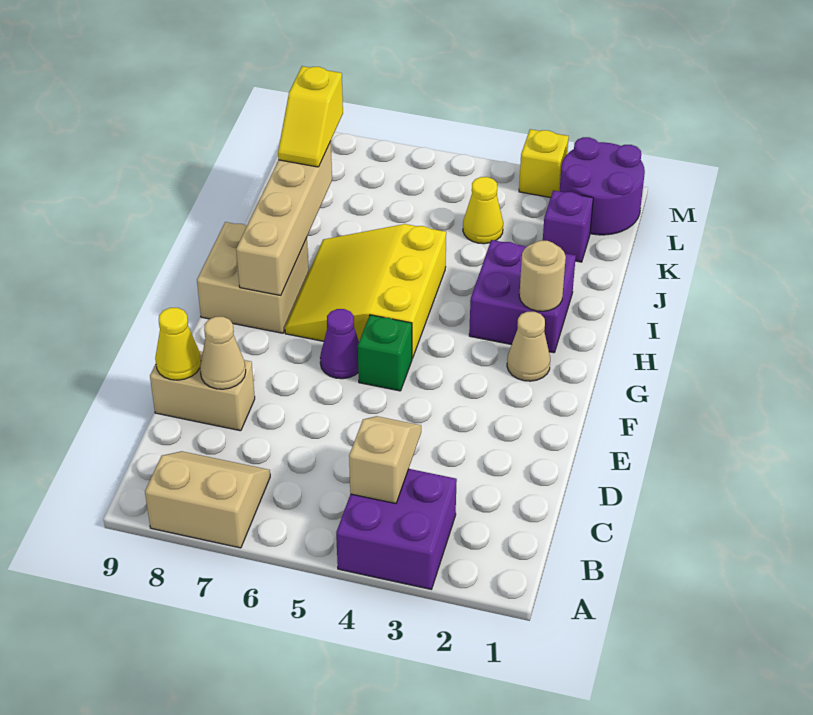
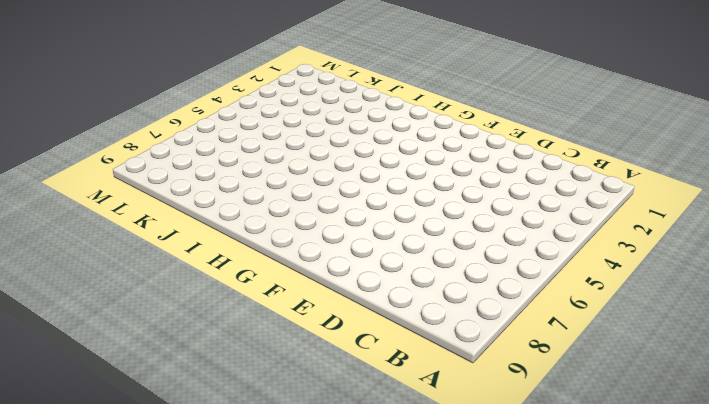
none -> purple 2x2 brick [336,469,457,589]
none -> tan 2x2 slope [145,451,270,548]
none -> tan 1x2 brick [150,351,255,431]

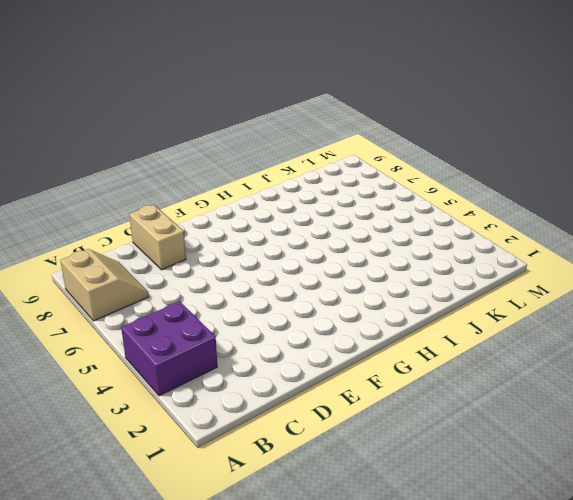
none -> green 1x1 brick [358,315,412,391]
none -> purple 1x1 cone [320,309,359,379]
none -> tan 1x1 cone [507,312,550,381]

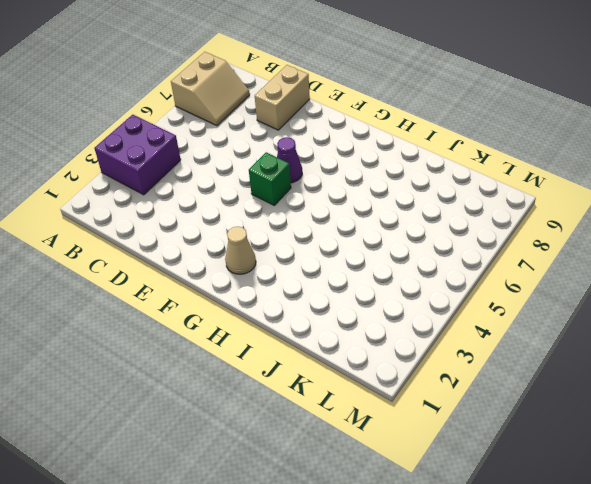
none -> yellow 3x3 slope [285,224,446,359]
none -> tan 2x2 brick [197,222,309,333]
none -> purple 2x2 brick [469,240,576,353]

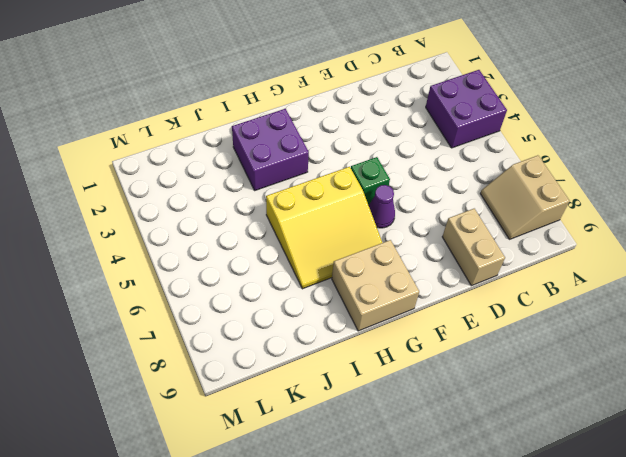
none -> tan 1x1 cone [507,312,550,381]
none -> purple 1x1 brick [543,190,593,262]
none -> yellow 1x1 cone [463,177,503,244]

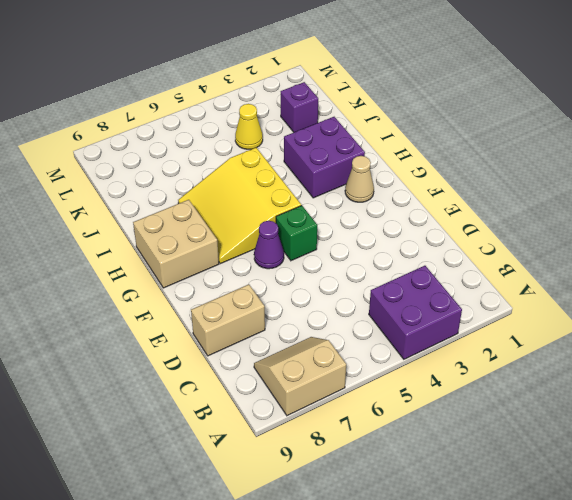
none -> purple 2x2 round brick [560,137,645,235]
none -> yellow 1x1 brick [519,129,569,198]
none -> tan 1x2 slope [349,416,421,504]

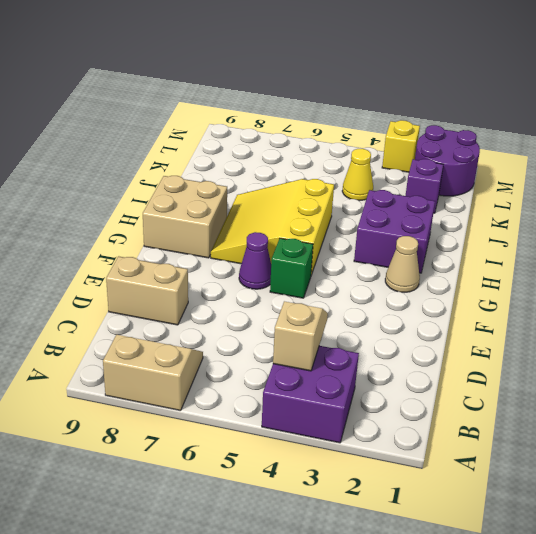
none -> tan 1x1 cone [200,317,246,389]
none -> yellow 1x1 cone [155,308,201,380]
none -> tan 1x4 brick [236,142,332,295]

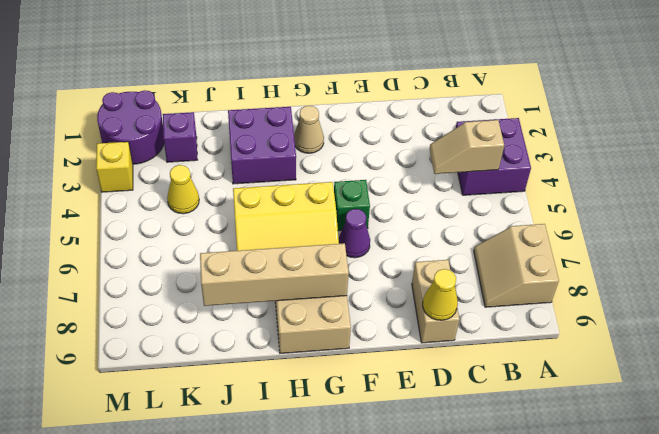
none -> tan 1x1 cone [200,317,246,389]
none -> tan 1x1 round brick [519,241,566,311]
none -> yellow 1x2 slope [278,66,343,167]

